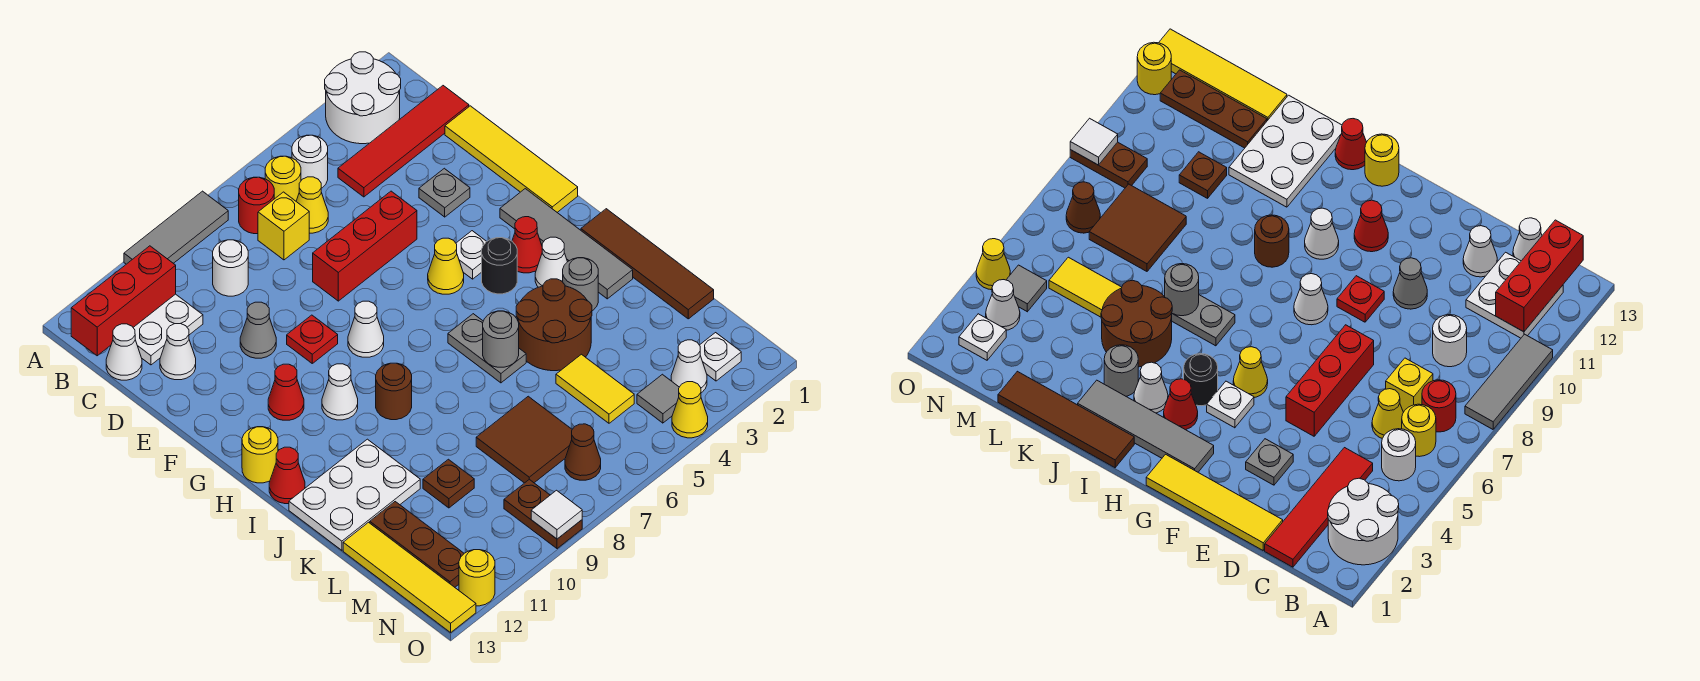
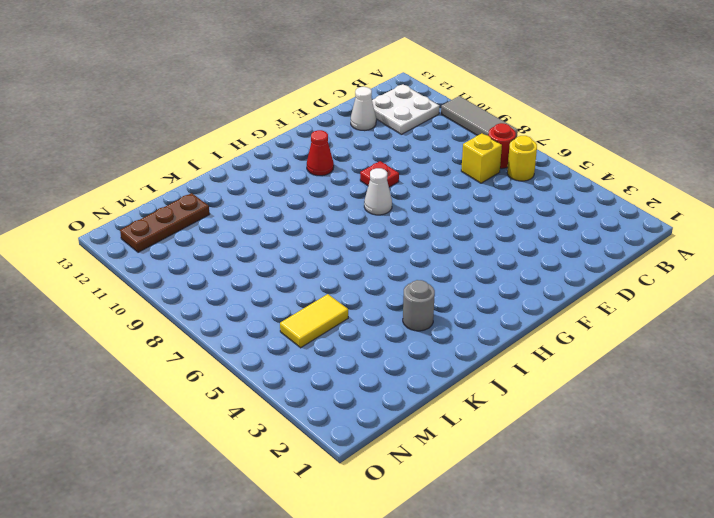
none -> white 2x2 round brick [325,52,401,144]
none -> white 1x1 round brick [292,135,328,188]
none -> red 1x4 tile [338,86,469,197]
none -> yellow 1x1 cone [296,177,328,233]

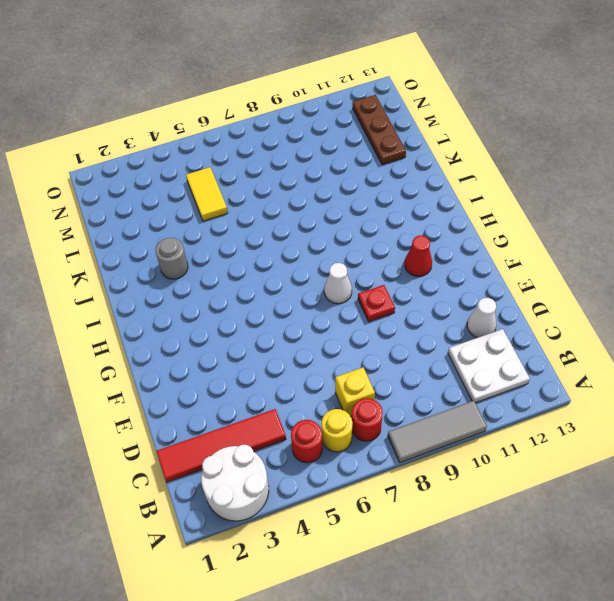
red 1x1 round brick [291,420,322,463] -> white 1x1 round brick [292,135,328,188]
none -> yellow 1x1 cone [296,177,328,233]
none -> white 1x1 round brick [213,240,248,296]
none -> white 1x1 cone [106,324,142,380]
none -> yellow 1x4 tile [445,106,578,212]

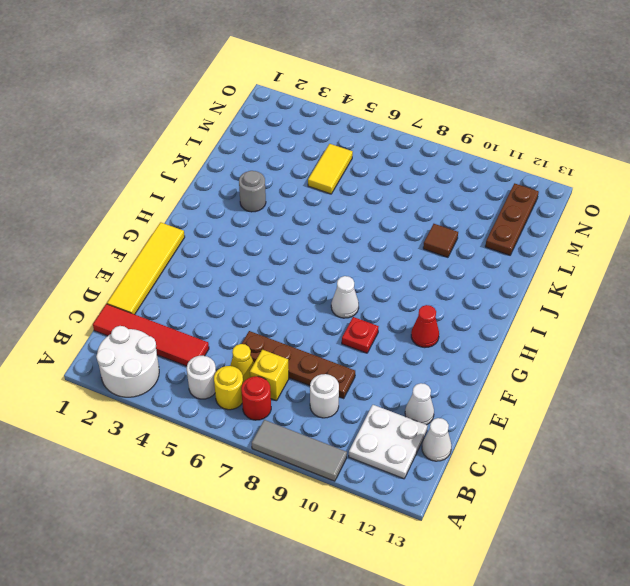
brown 1x4 plate [242,331,355,398] -> none
brown 1x1 tile [423,224,458,257] -> none
none -> grey 1x1 plate [419,168,470,217]
none -> red 1x3 brick [313,191,417,301]
none -> grey 1x1 cone [240,302,276,358]
none -> grey 1x4 tile [500,189,633,299]

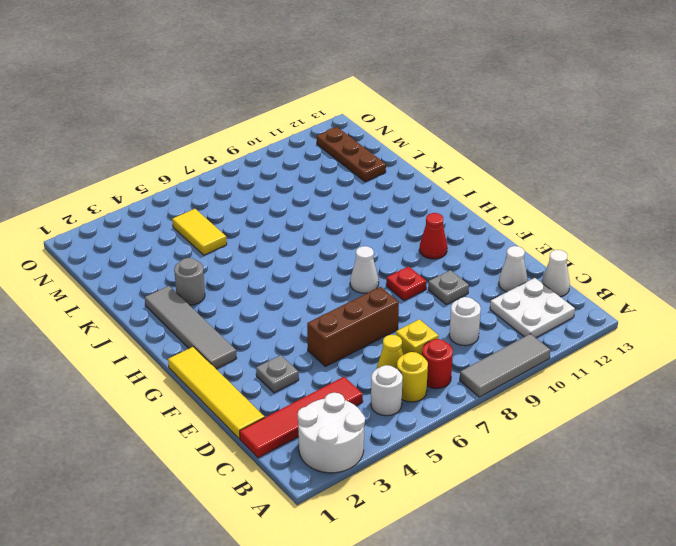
brown 1x3 brick [307,287,399,366] -> red 1x3 brick [313,191,417,301]
grey 1x1 plate [428,270,469,305] -> grey 1x1 cone [240,302,276,358]
none -> white 1x1 plate [456,231,487,279]
none -> yellow 1x1 cone [428,238,464,294]
none -> red 1x1 cone [512,217,542,273]
none -> black 1x1 round brick [482,238,517,294]

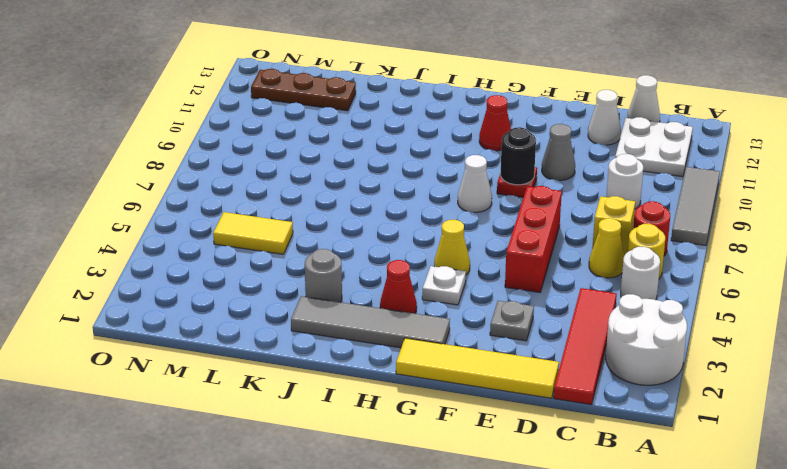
black 1x1 round brick [500,127,536,185] -> black 1x1 round brick moved to [482,238,517,294]
none -> white 1x1 cone [322,364,358,420]
none -> yellow 1x1 round brick [242,427,278,483]
none -> brown 1x4 tile [581,209,714,319]
none -> white 1x1 cone [535,237,567,287]

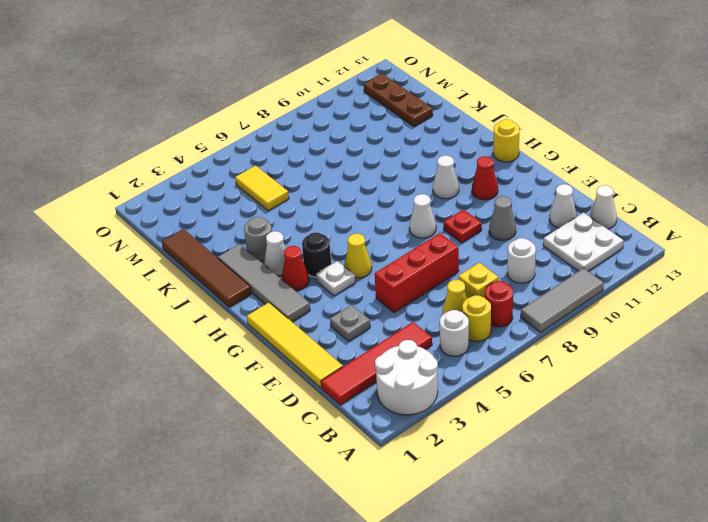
none -> grey 1x2 plate [448,314,526,383]
none -> brown 1x1 round brick [376,363,412,420]
none -> red 1x1 cone [269,447,305,504]
none -> brown 2x2 round brick [516,279,592,371]

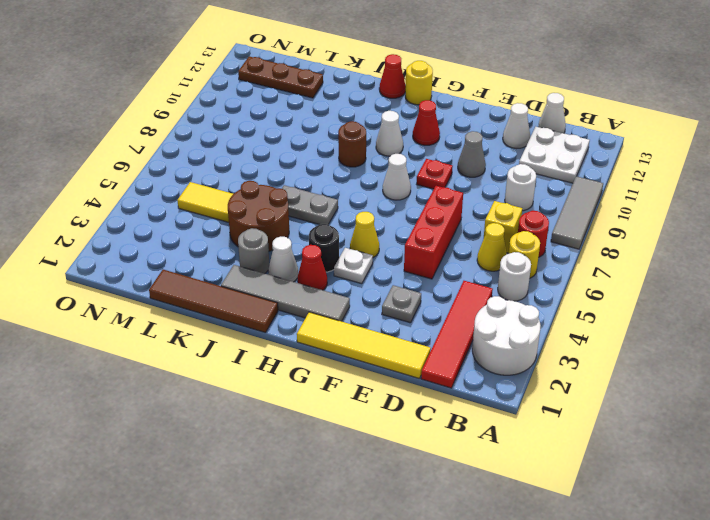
none -> white 2x3 plate [289,439,420,550]
none -> brown 2x2 tile [476,396,572,483]
none -> brown 1x1 plate [423,459,474,508]
none -> yellow 1x4 tile [343,522,476,632]

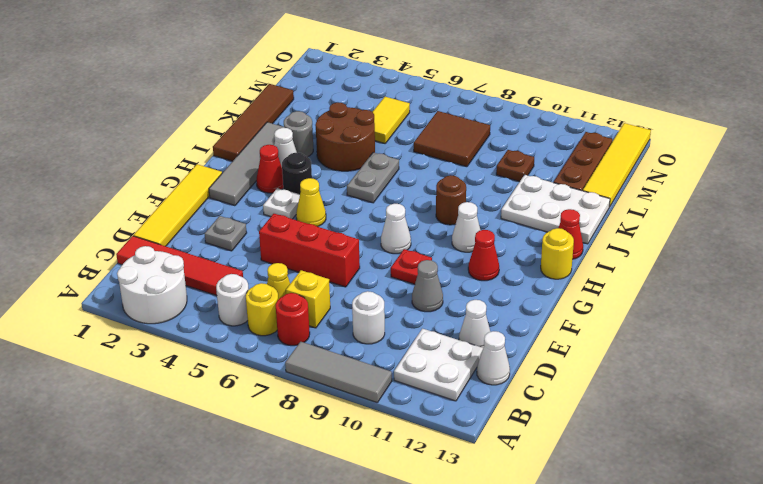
none -> white 1x1 plate [700,333,741,381]
none -> white 1x1 cone [671,340,707,393]
none -> grey 1x1 tile [637,374,679,423]
none -> brown 1x1 cone [565,424,601,480]

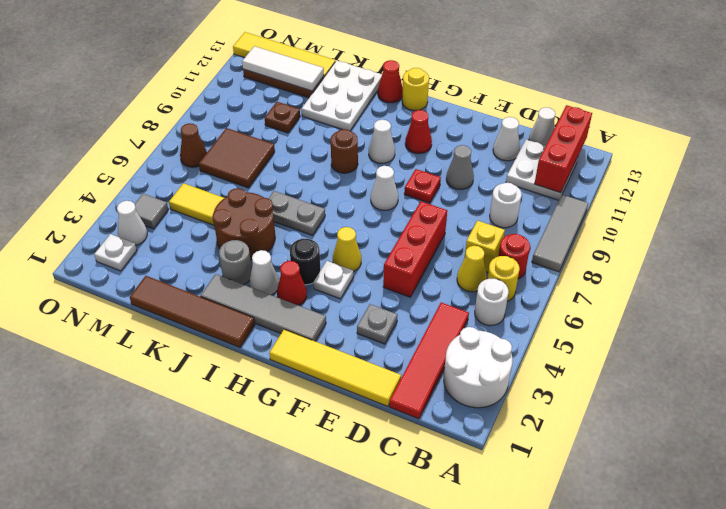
white 1x3 tile [242,46,324,91] -> none
none -> brown 1x2 plate [504,479,582,549]
none -> yellow 1x1 cone [672,382,708,438]
none -> yellow 1x1 round brick [459,550,495,606]
none -> grey 1x1 round brick [483,311,519,367]

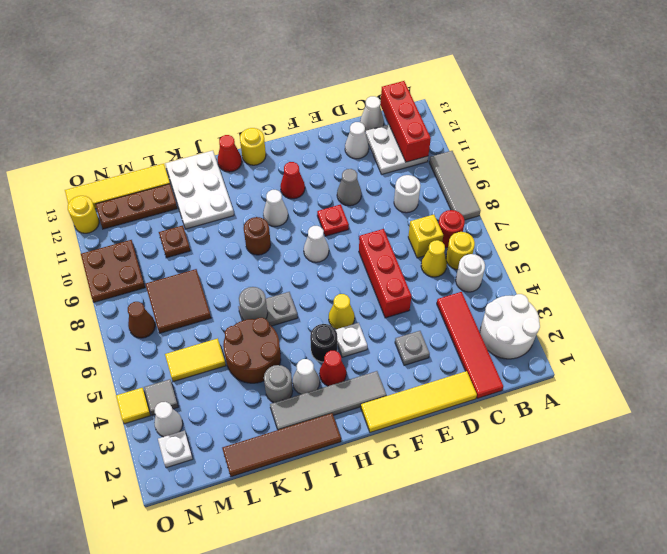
brown 2x2 plate [81,240,145,302] -> brown 1x2 plate [504,479,582,549]
yellow 1x1 tile [116,388,151,424] -> yellow 1x1 cone [672,382,708,438]
none -> white 1x1 tile [531,490,582,539]

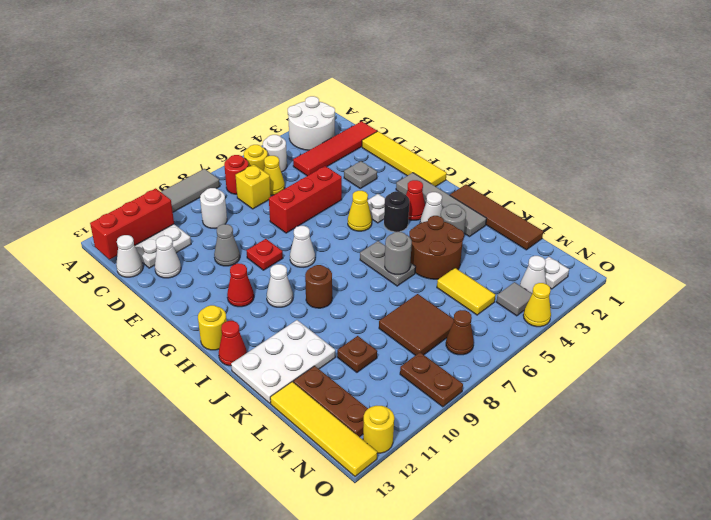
none -> white 1x1 tile [531,490,582,539]

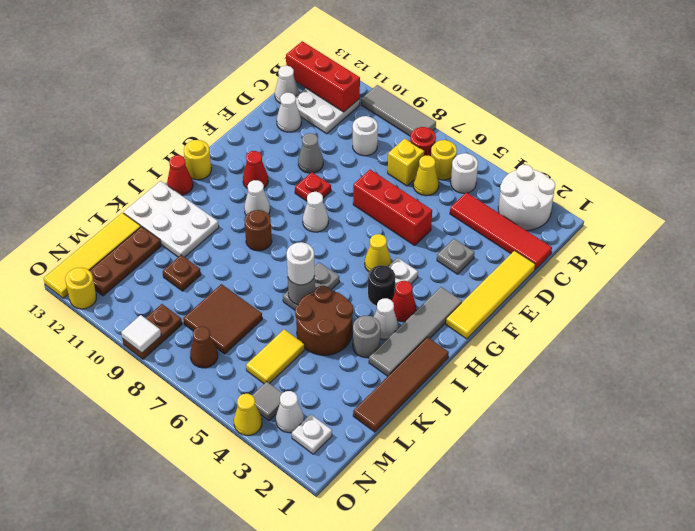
white 1x1 round brick [287,242,315,285] -> none

